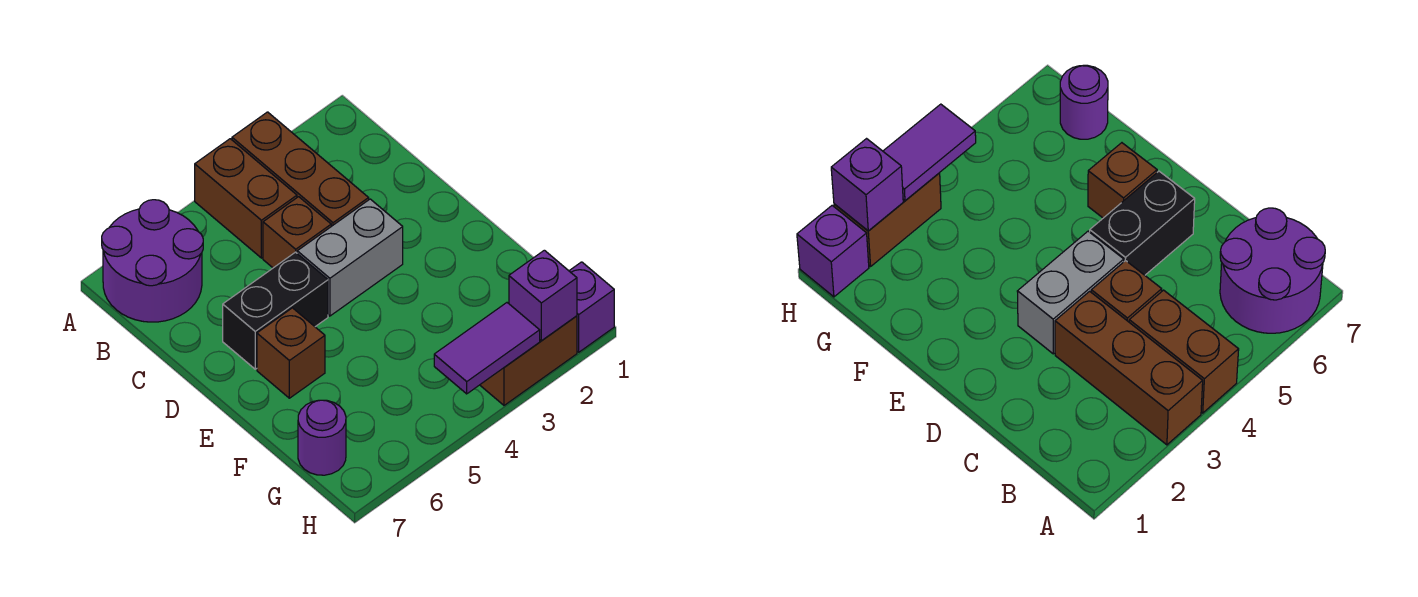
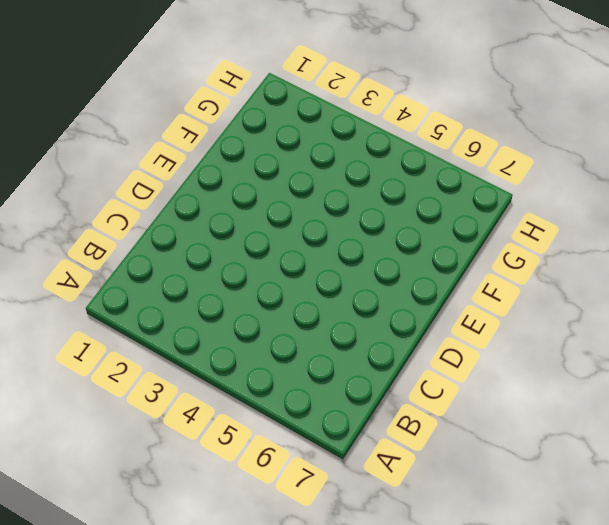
none -> brown 1x3 brick [232,112,369,226]
none -> brown 1x2 brick [195,139,297,258]
none -> purple 2x2 round brick [102,200,203,322]

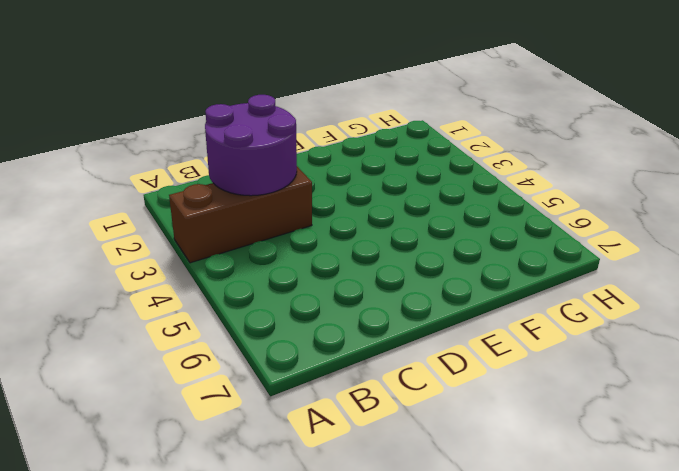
purple 2x2 round brick [205,95,297,196] -> purple 2x2 round brick moved to [102,200,203,322]
none -> brown 1x2 brick [195,139,297,258]
none -> brown 1x1 brick [263,197,331,268]
none -> grey 1x2 brick [297,199,403,316]

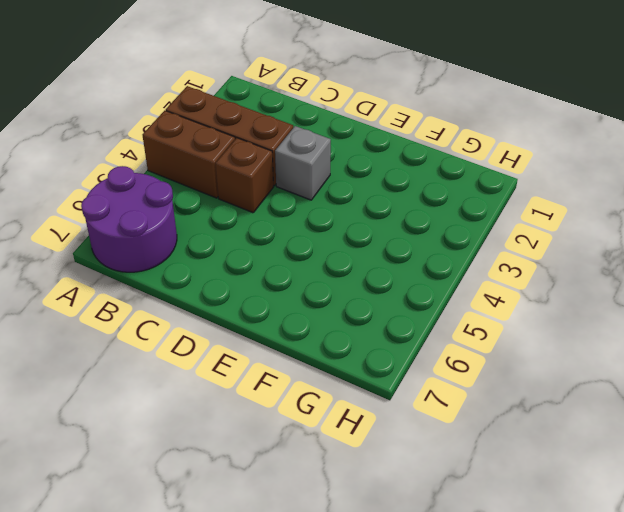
grey 1x1 brick [275,126,331,200] -> grey 1x2 brick [297,199,403,316]
none -> black 1x2 brick [223,252,328,369]
none -> brown 1x1 brick [257,308,325,398]
none -> purple 1x1 round brick [298,400,346,475]

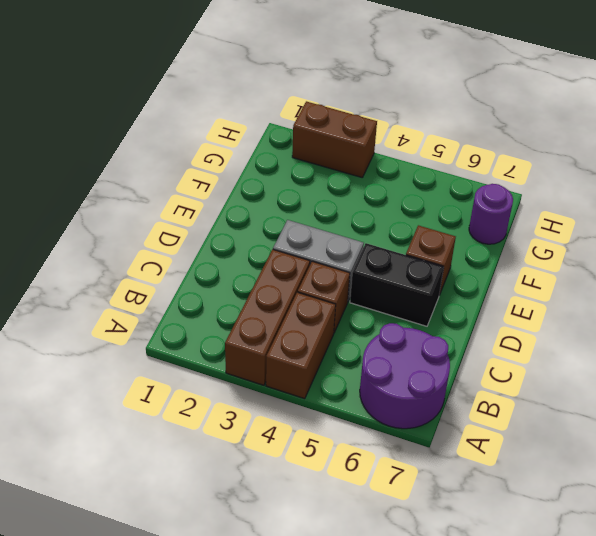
none -> purple 1x1 brick [569,262,614,352]
none -> purple 1x1 brick [509,250,577,341]
none -> purple 1x2 tile [434,303,540,394]

